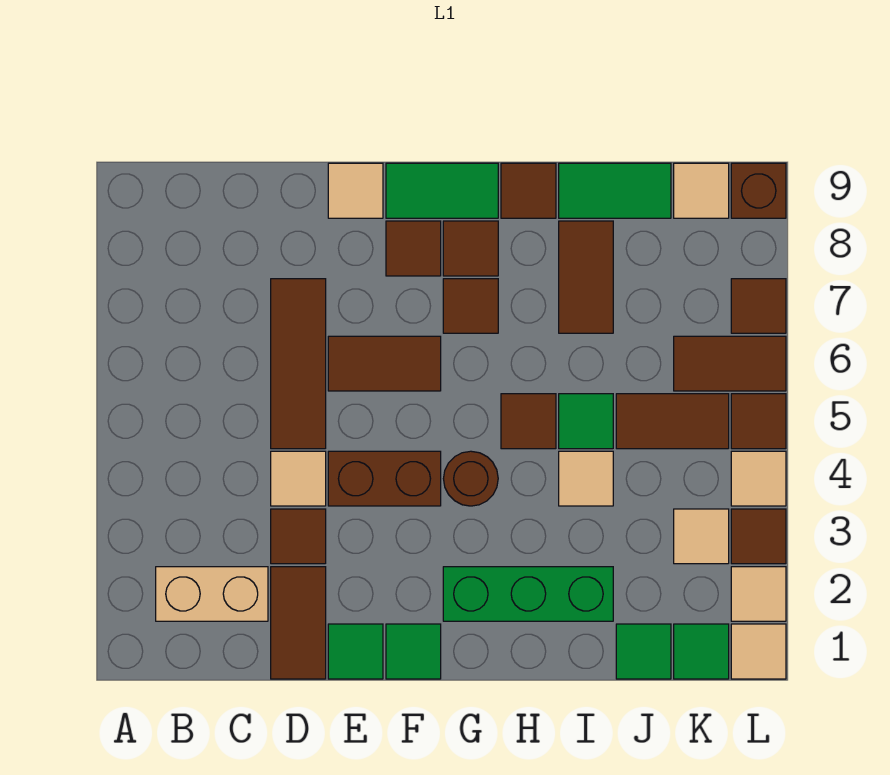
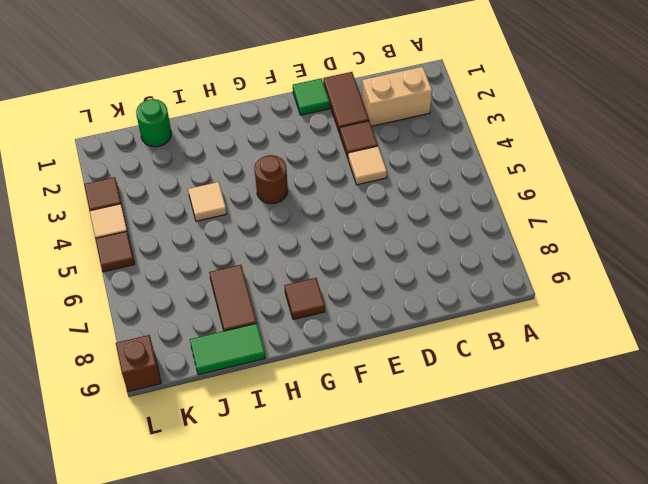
green 1x1 round brick [136,99,171,147] -> green 1x1 tile [616,624,671,679]
none -> brown 1x3 tile [271,279,326,449]
none -> brown 1x2 brick [328,451,441,506]
none -> brown 1x2 tile [328,336,441,391]
none -> tan 1x1 tile [328,163,383,218]

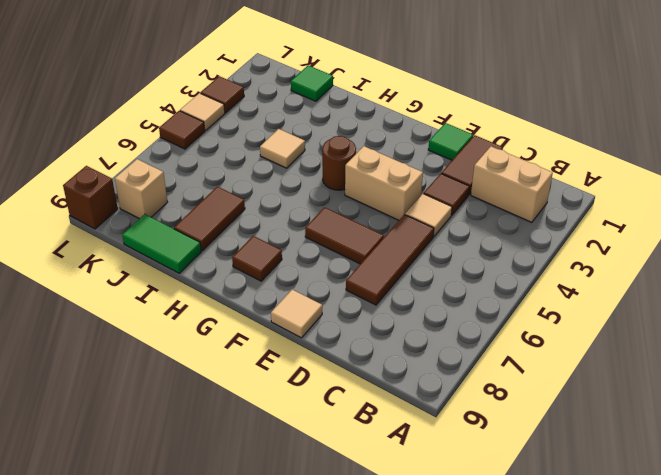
tan 1x2 brick [345,146,423,220] -> brown 1x2 brick [328,451,441,506]
tan 1x1 brick [115,159,167,219] -> none
none -> green 1x1 tile [386,624,441,679]
none -> brown 1x1 tile [386,221,441,276]
none -> green 1x2 tile [386,163,498,218]
none -> green 1x3 brick [443,567,613,621]

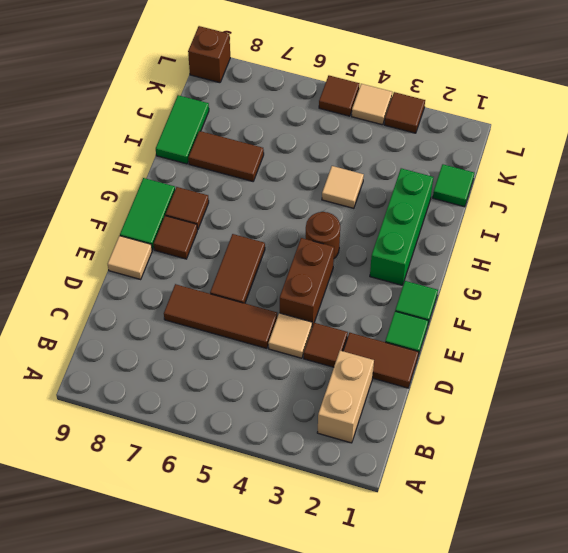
none -> brown 1x1 tile [443,279,498,333]
none -> brown 1x1 tile [501,394,556,449]
none -> brown 1x1 tile [501,163,556,218]
none -> green 1x1 tile [559,394,613,449]

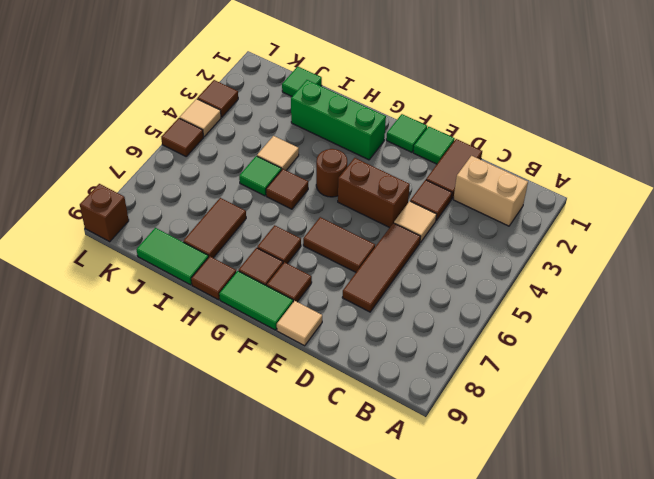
none -> brown 1x2 tile [616,394,729,449]
none -> green 1x1 tile [674,624,729,679]
none -> tan 1x1 tile [674,509,729,564]
none -> brown 1x2 tile [674,336,786,391]

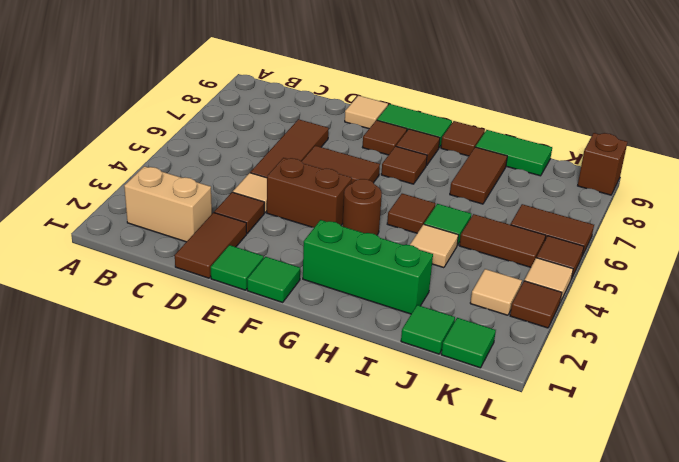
none -> tan 1x1 tile [674,163,729,218]
none -> tan 1x1 tile [731,624,786,679]
none -> tan 1x1 tile [731,567,786,621]
none -> brown 1x1 tile [731,279,786,333]

